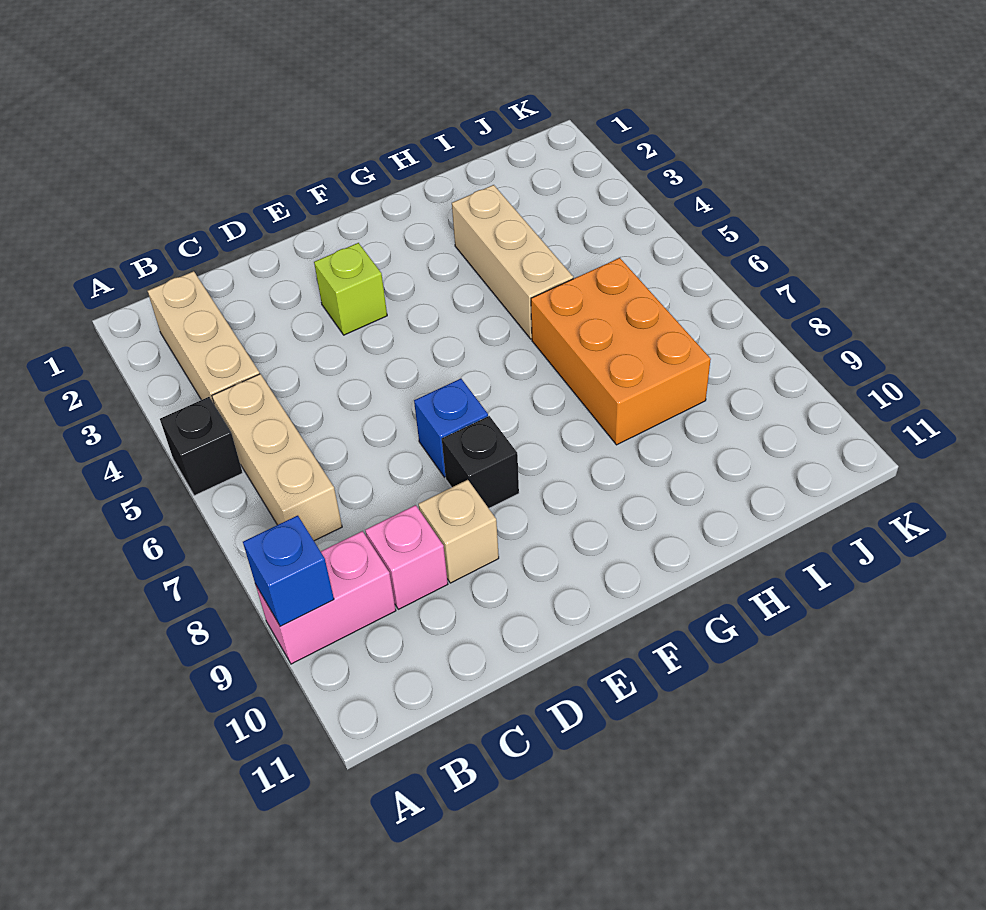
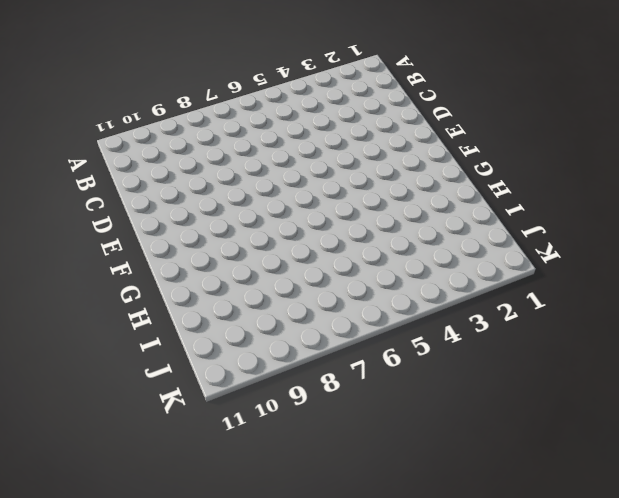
none -> black 1x1 brick [160,397,243,496]
none -> pink 1x2 brick [256,531,396,664]
none -> tan 1x3 brick [148,271,260,403]

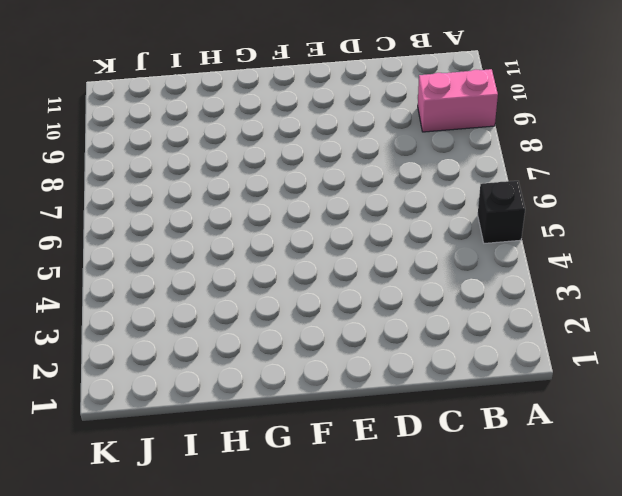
none -> tan 1x3 brick [148,271,260,403]
none -> tan 1x3 brick [212,374,342,541]
none -> pink 1x1 brick [365,505,448,609]

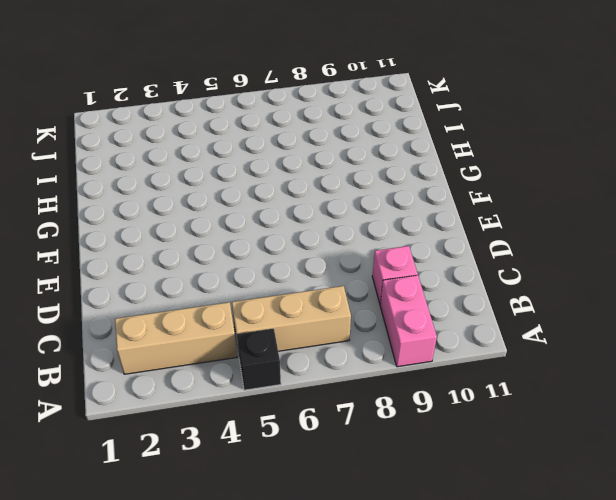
none -> tan 1x1 brick [418,480,499,583]
none -> lime 1x1 brick [314,243,387,335]
none -> blue 1x1 brick [414,379,488,477]

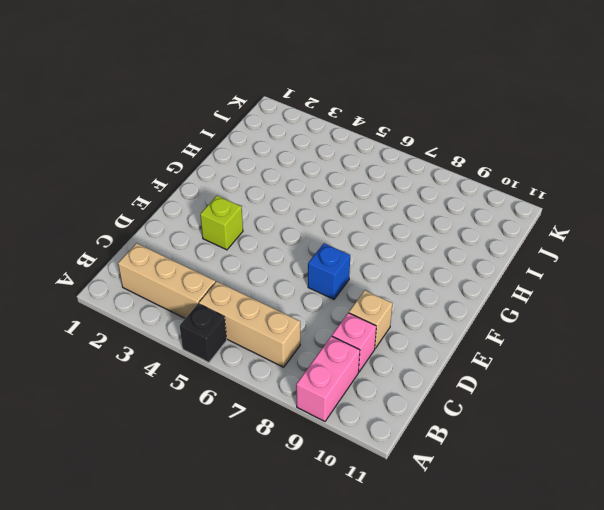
none -> black 1x1 brick [442,416,519,508]
none -> tan 1x3 brick [452,185,573,339]
none -> orange 2x3 brick [531,258,711,445]

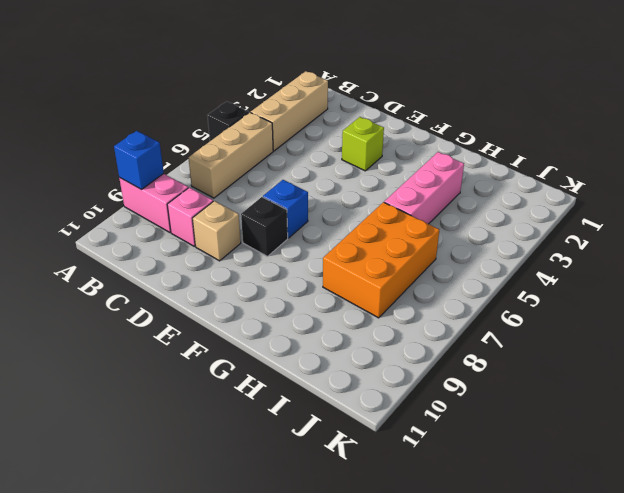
pink 1x3 brick [384,152,464,224] -> tan 1x3 brick [452,185,573,339]

